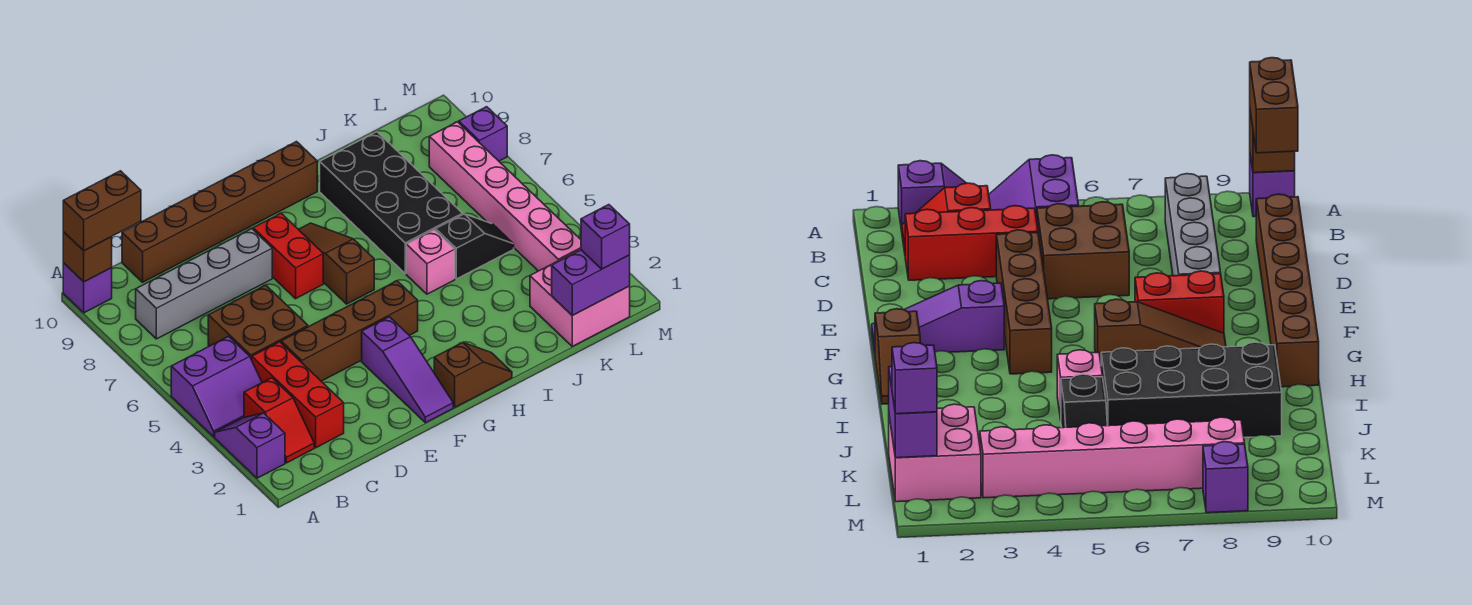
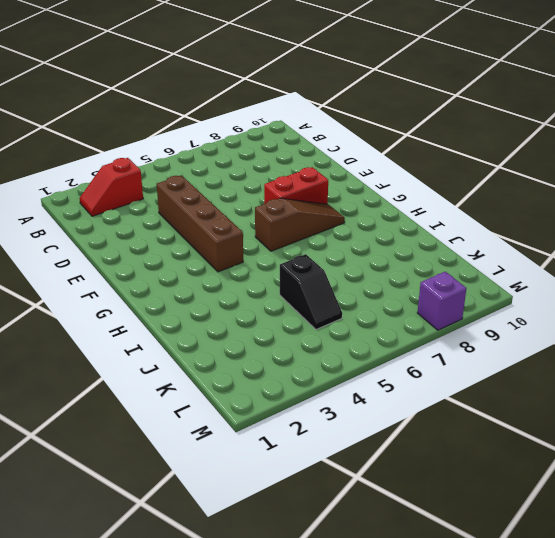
none -> purple 1x2 slope [215,413,285,478]
none -> purple 2x2 slope [171,336,262,437]
none -> purple 1x1 brick [63,263,112,313]

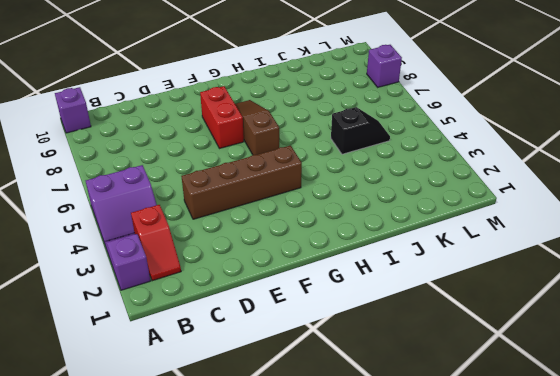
none -> grey 1x4 brick [136,228,272,339]
none -> red 1x3 brick [252,342,344,448]
none -> brown 2x2 brick [208,285,308,360]

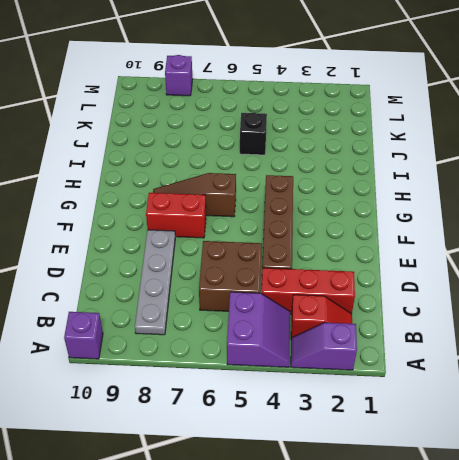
grey 1x4 plate [135,230,175,335] -> grey 1x4 brick [136,228,272,339]
none -> brown 1x6 brick [122,142,317,282]
none -> purple 1x3 slope [362,317,453,423]
none -> brown 1x2 slope [434,342,512,407]

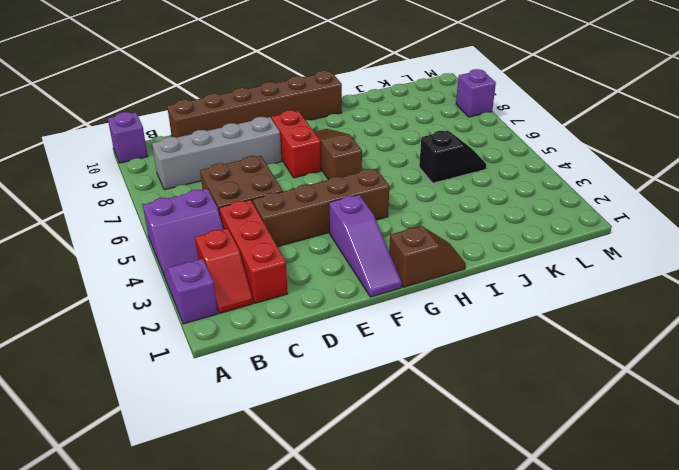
none -> pink 1x1 brick [406,230,455,294]
none -> black 2x4 brick [320,132,463,274]
none -> pink 2x2 brick [530,249,630,346]

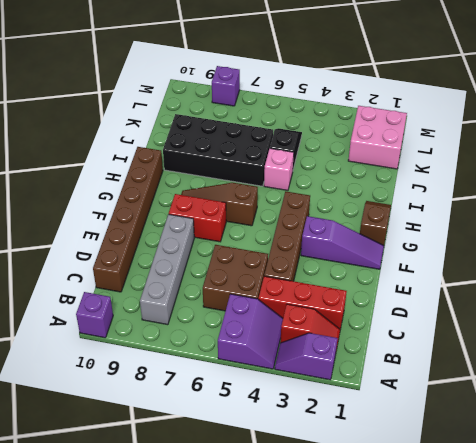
none -> pink 1x6 brick [429,122,581,271]
none -> brown 1x1 brick [63,232,112,282]
none -> purple 1x2 brick [552,250,630,315]

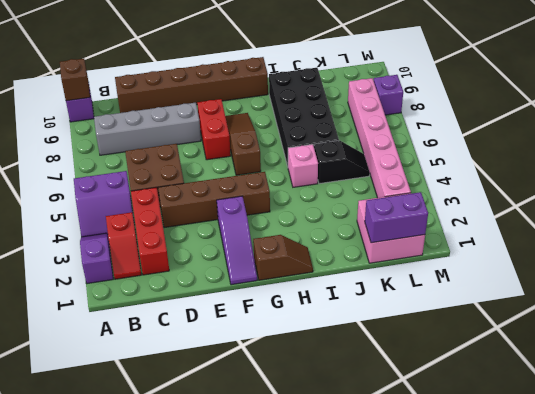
none -> brown 1x2 brick [63,171,141,251]
none -> purple 1x1 brick [581,205,630,269]

